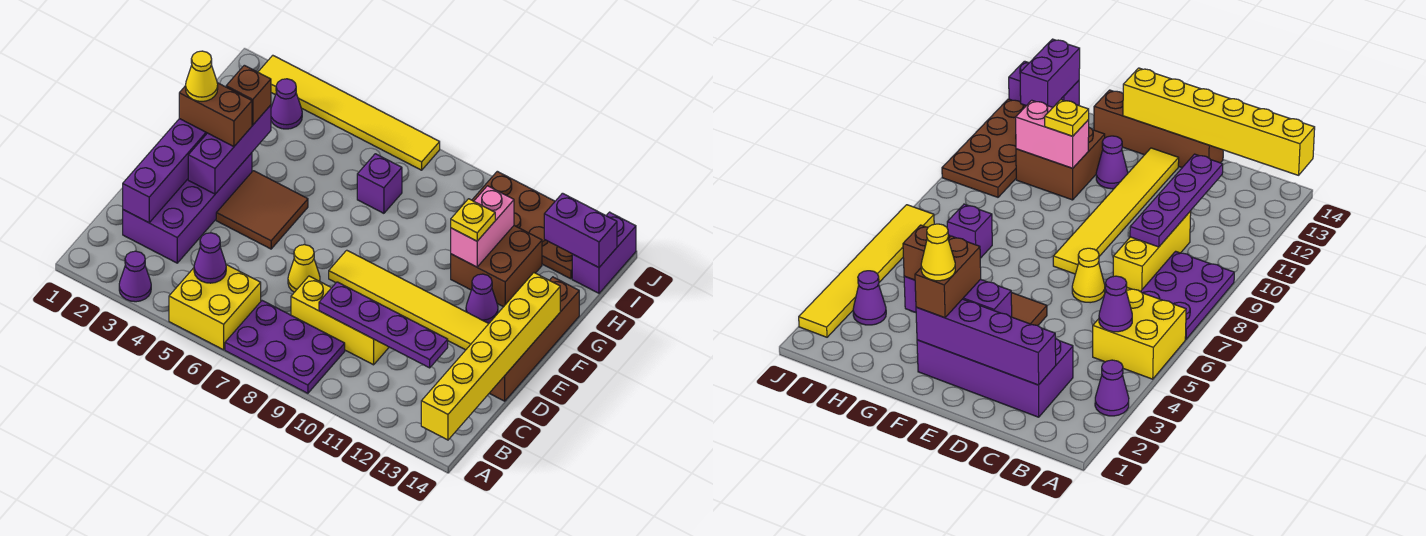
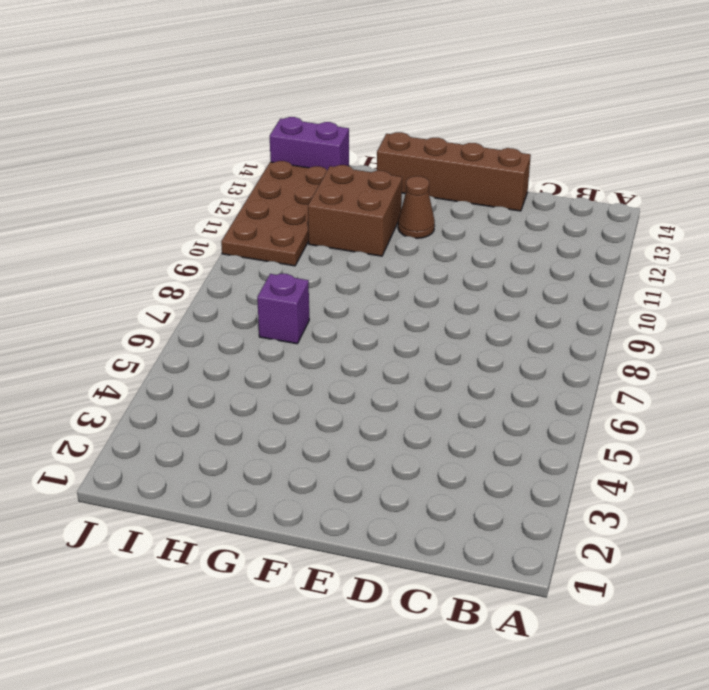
brown 1x1 cone [398,176,435,238] -> purple 1x1 cone [466,274,498,323]
none -> purple 1x1 cone [119,251,151,302]
none -> yellow 2x2 brick [169,265,261,350]
none -> purple 2x3 plate [225,301,345,393]

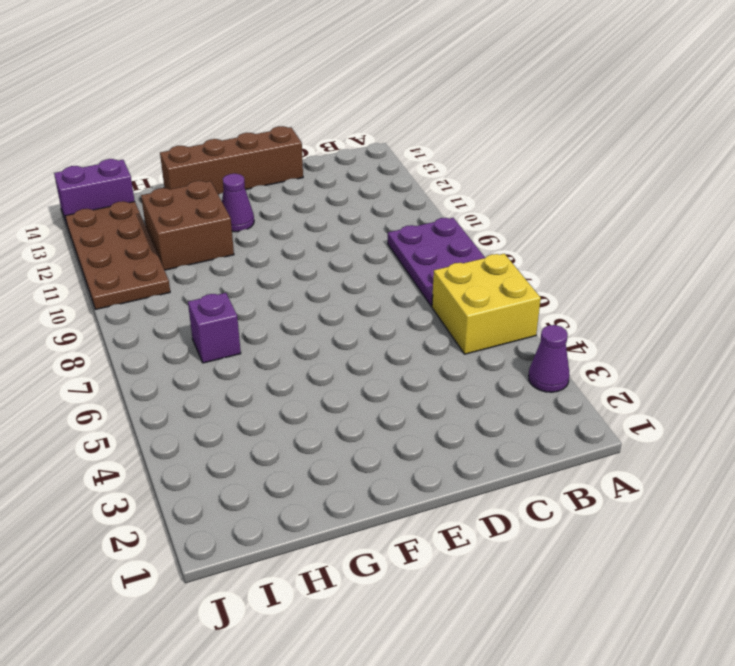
none -> purple 2x4 brick [123,153,252,263]
none -> yellow 1x3 brick [291,276,389,365]
none -> yellow 1x1 cone [288,245,320,292]

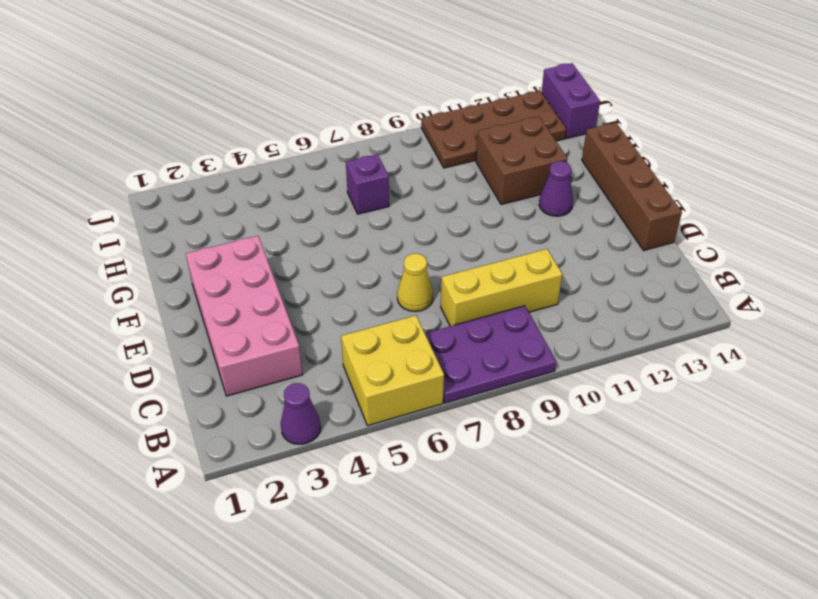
pink 2x4 brick [186,236,303,396] -> purple 2x4 brick [123,153,252,263]
none -> brown 2x2 tile [216,171,308,249]
none -> yellow 1x6 tile [329,250,489,350]
none -> purple 1x1 cone [271,79,302,129]

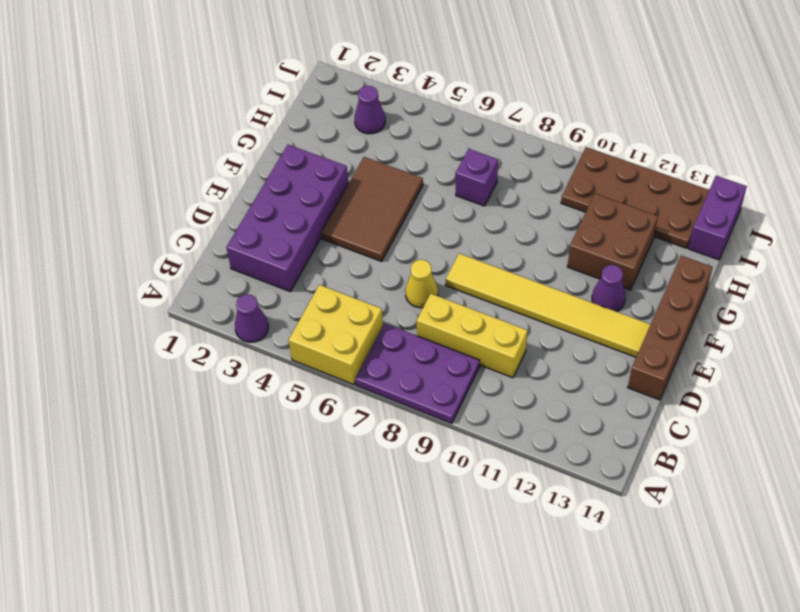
brown 2x3 tile [321,157,423,261] -> brown 2x2 tile [216,171,308,249]
none -> yellow 1x6 tile [258,55,440,170]
none -> yellow 1x6 brick [421,273,560,440]
none -> purple 1x1 cone [194,233,226,283]

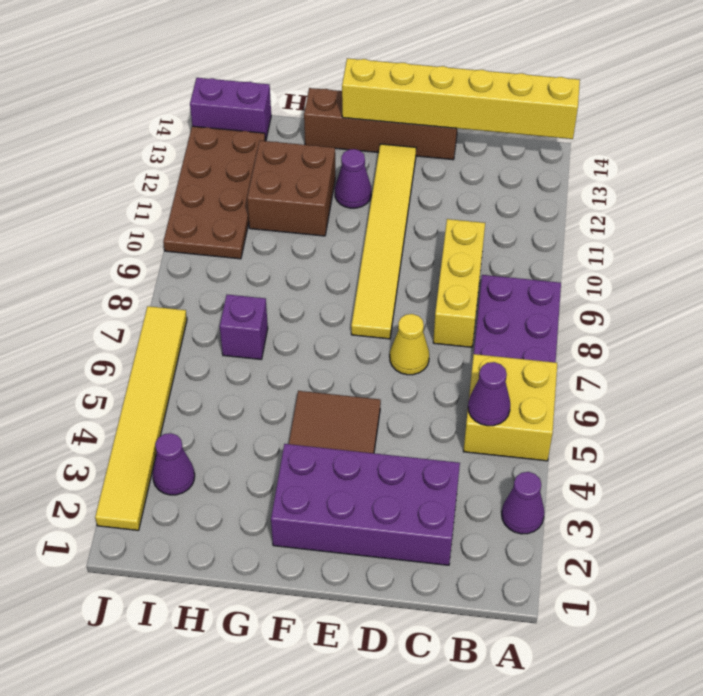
none -> purple 1x4 brick [123,119,207,223]
none -> purple 1x4 plate [319,282,448,368]
none -> purple 1x3 brick [188,105,271,194]

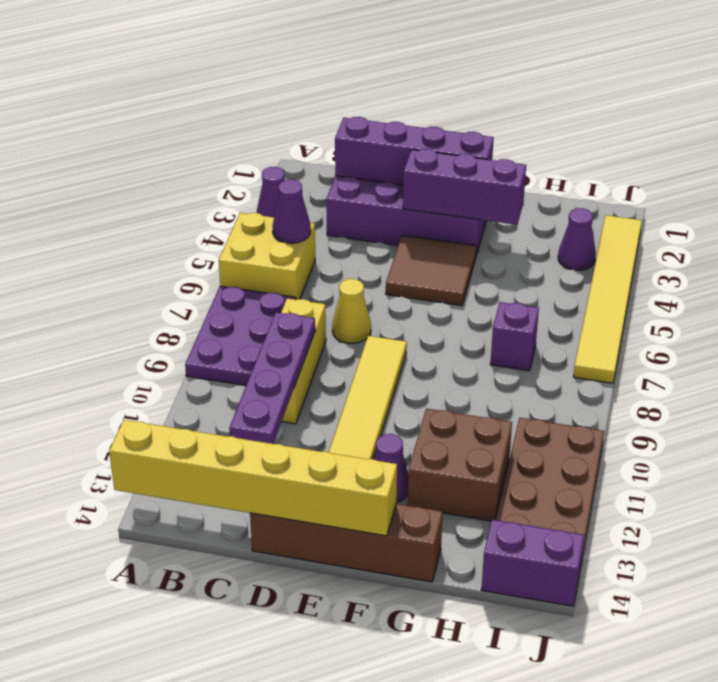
none -> pink 1x2 brick [451,186,514,267]
none -> purple 1x2 brick [544,193,617,268]
none -> brown 1x2 brick [179,83,252,147]

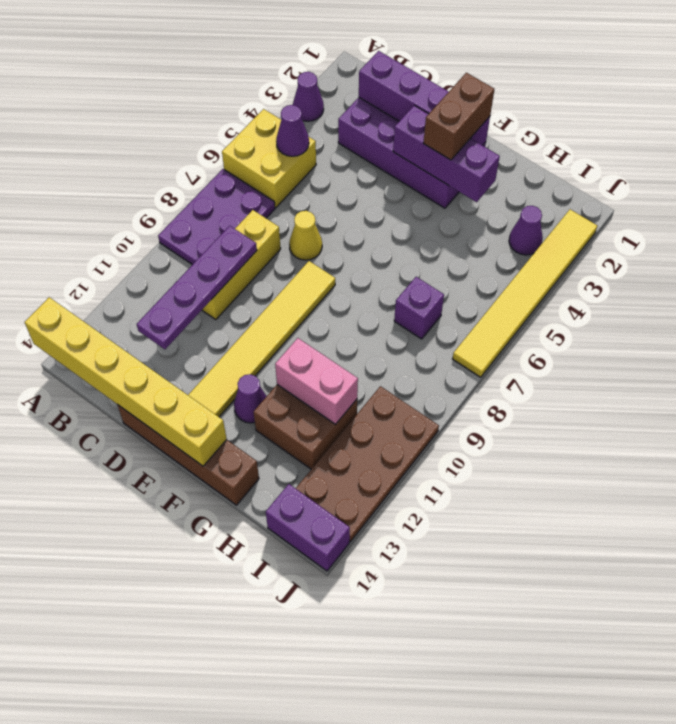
none -> brown 2x2 tile [216,171,308,249]
none -> purple 1x2 brick [544,193,617,268]
none -> brown 1x1 brick [226,65,271,125]

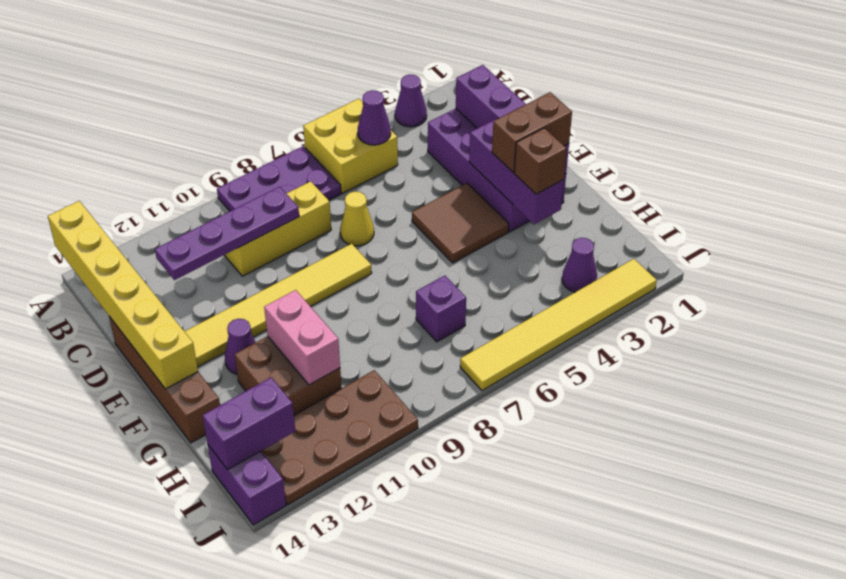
none -> yellow 1x1 plate [451,199,495,241]
none -> yellow 1x1 cone [186,51,218,101]

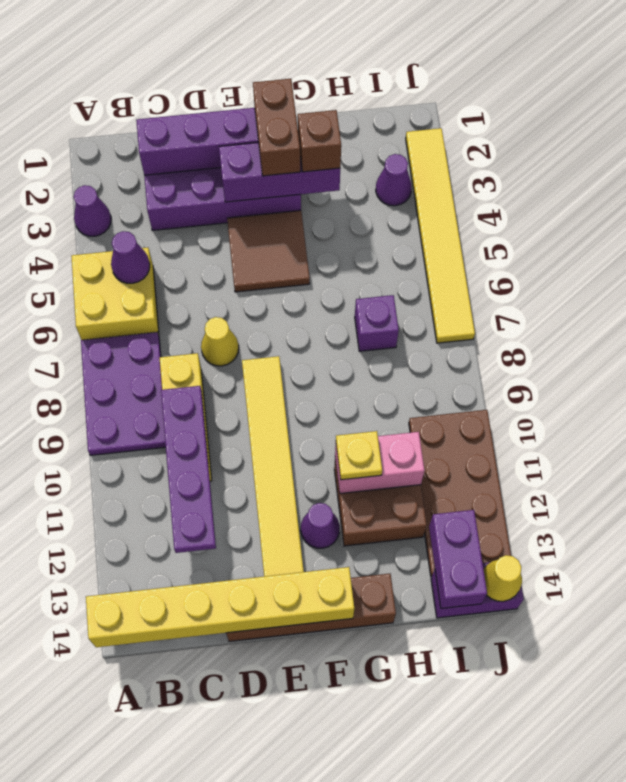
yellow 1x1 cone [483,555,522,601] -> yellow 1x1 cone moved to [186,51,218,101]

